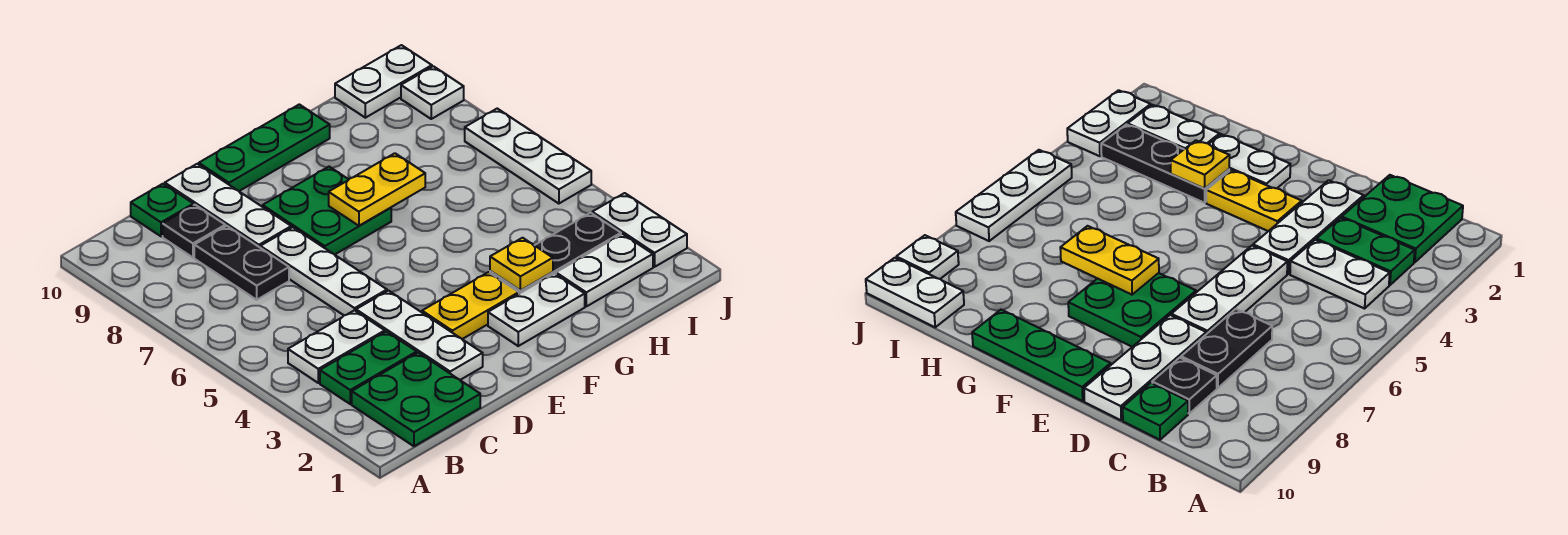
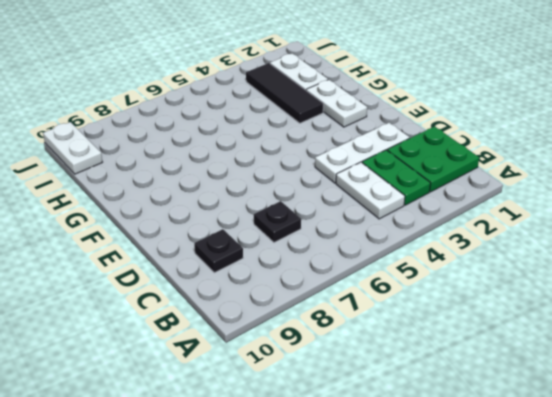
black 1x1 plate [254,201,301,242] -> black 1x2 plate [194,226,289,300]
black 1x3 tile [246,63,323,123] -> black 1x3 plate [490,213,621,294]
none -> green 1x1 plate [131,184,193,236]
none -> white 1x3 plate [260,227,387,315]
none -> white 1x3 plate [165,164,291,247]

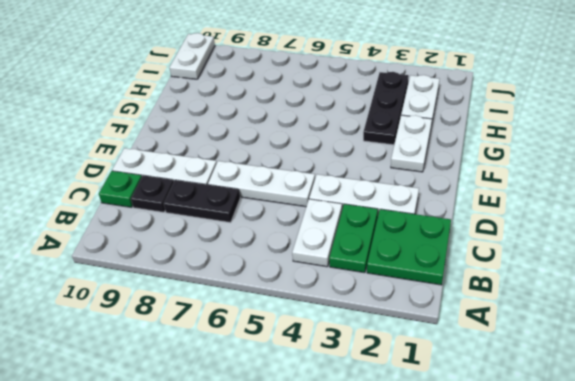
none -> yellow 1x2 plate [422,272,519,339]
none -> green 2x2 plate [263,167,391,255]
none -> green 1x3 plate [199,104,330,191]

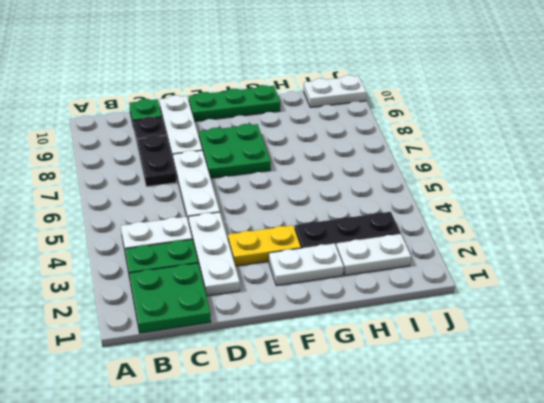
none -> white 1x2 plate [592,193,687,267]
none -> white 1x3 plate [465,109,591,204]
none -> white 1x1 plate [401,66,464,119]

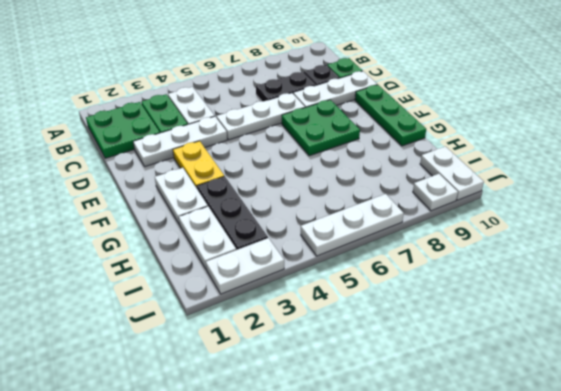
none -> yellow 1x2 plate [329,153,425,226]
none -> yellow 1x1 plate [490,238,553,291]

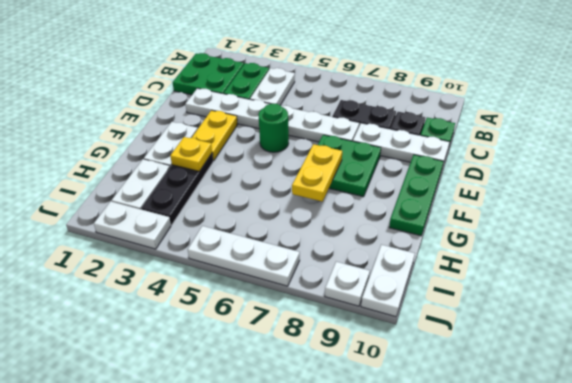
green 1x1 round brick [259,104,289,152] -> none

